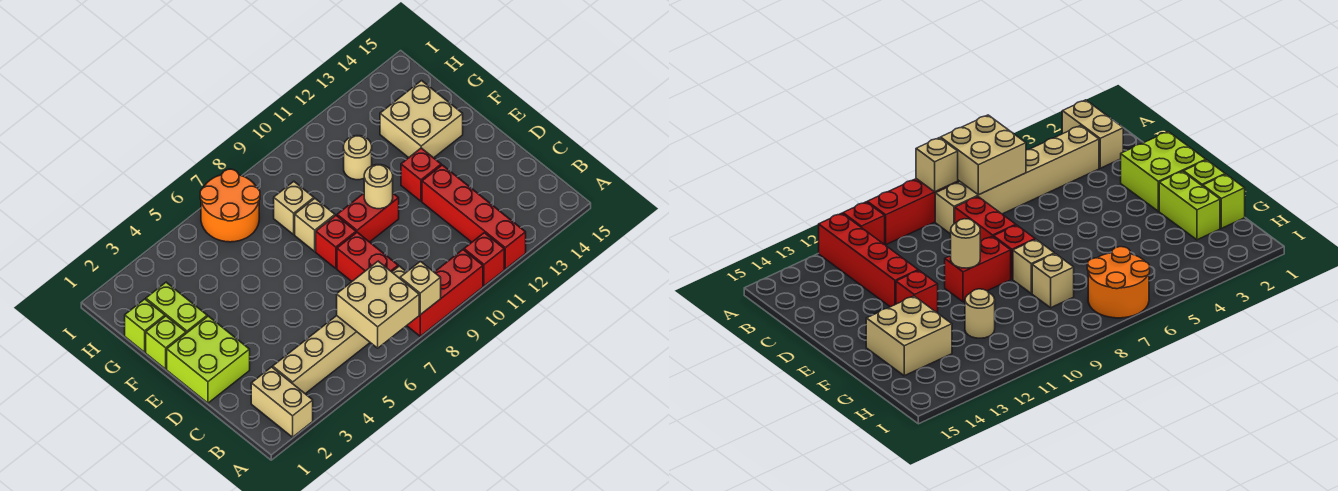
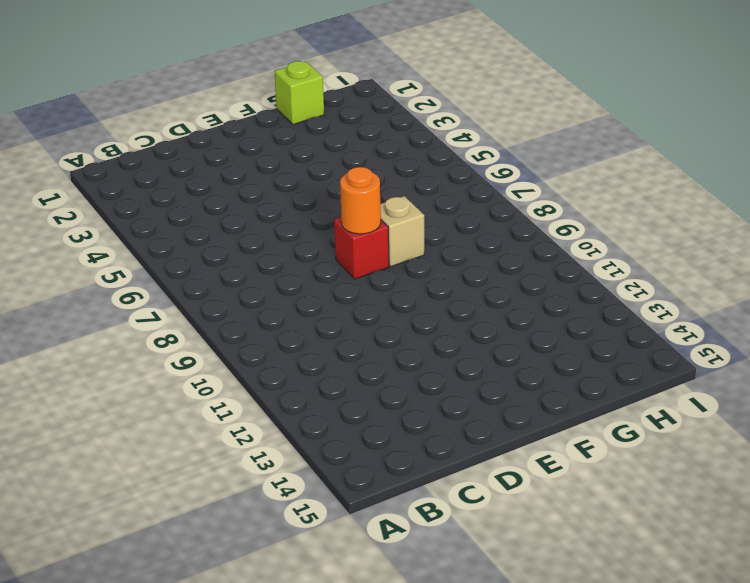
orange 1x1 round brick [340,167,381,234] -> none
none -> tan 1x2 brick [251,367,313,437]
none -> red 1x3 brick [407,250,483,336]
none -> red 1x1 brick [464,233,504,286]

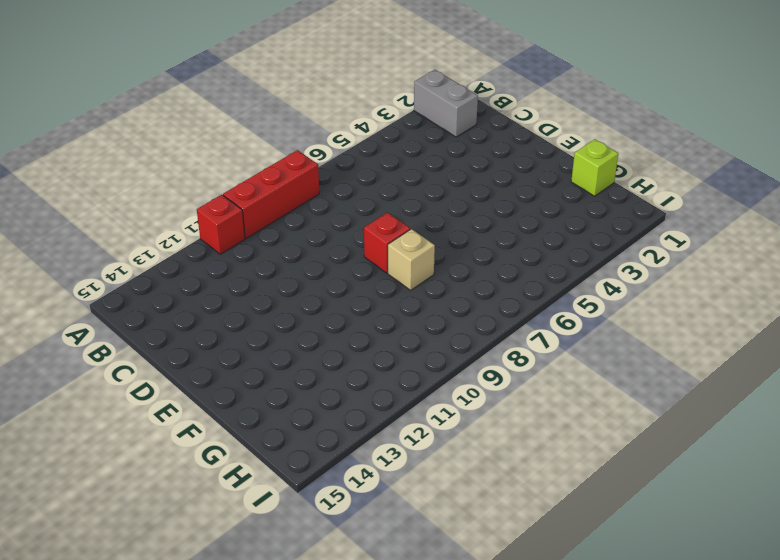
grey 1x2 brick [414,70,478,137] -> tan 1x2 brick [251,367,313,437]
none -> red 1x4 brick [422,165,526,269]
none -> tan 1x6 brick [273,266,406,394]
none -> red 1x2 brick [337,232,398,281]

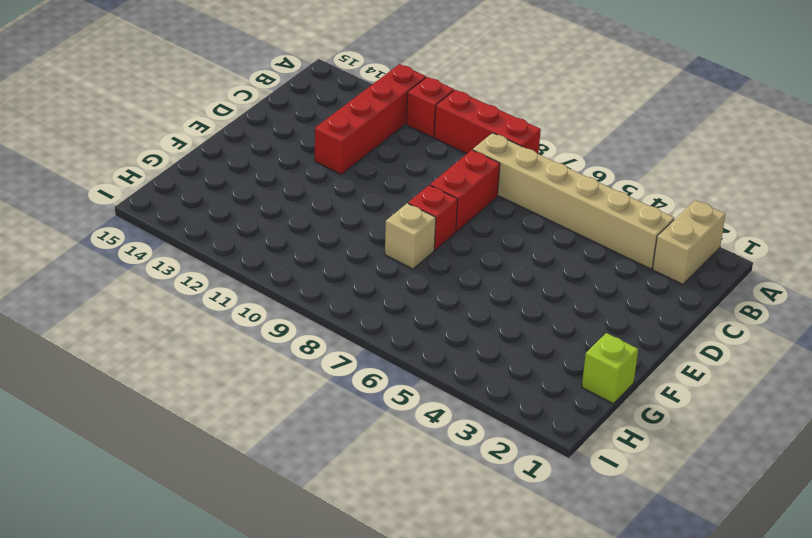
none -> lime 2x2 brick [167,316,250,403]
none -> red 1x2 brick [337,193,399,242]
none -> red 1x1 brick [401,148,441,201]

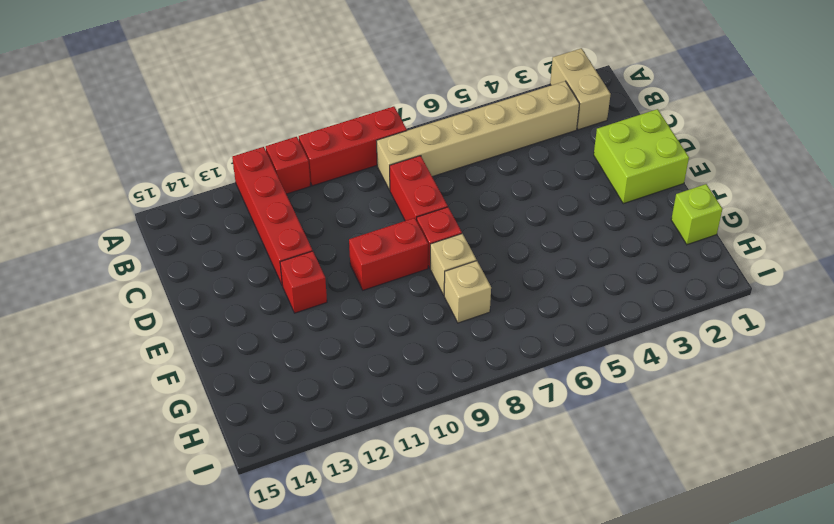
none -> lime 1x1 brick [146,316,186,369]
none -> lime 1x2 brick [146,282,207,333]
none -> tan 2x2 brick [380,81,463,158]

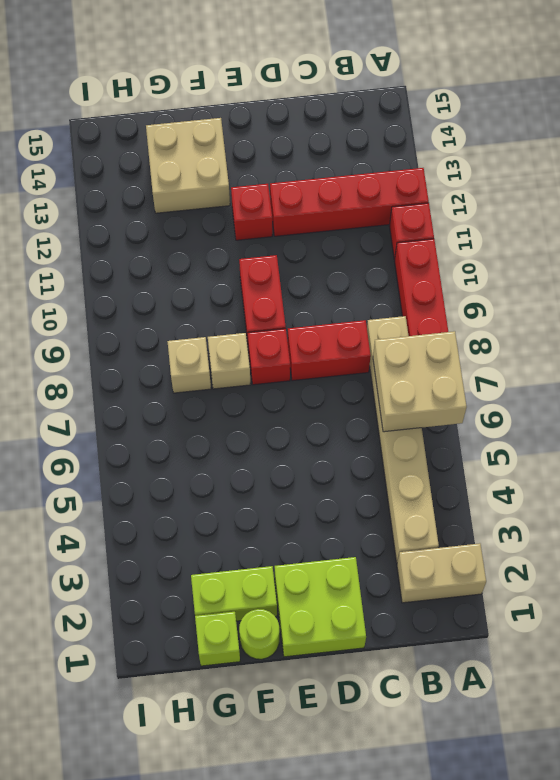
lime 1x1 round brick [239,609,279,659] -> lime 1x1 brick [146,316,186,369]
none -> tan 1x1 round brick [344,136,372,180]
none -> orange 2x2 round brick [200,169,260,242]
none -> tan 1x1 brick [400,261,441,315]

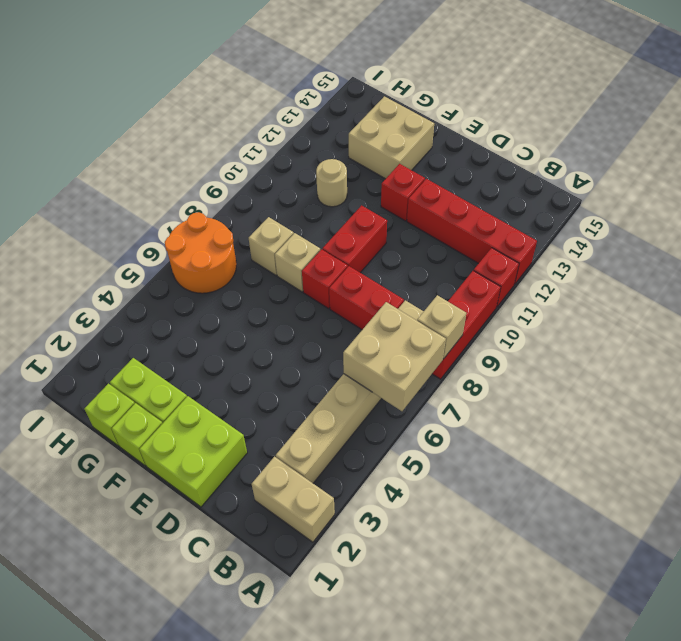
none -> tan 1x1 round brick [364,165,393,209]

